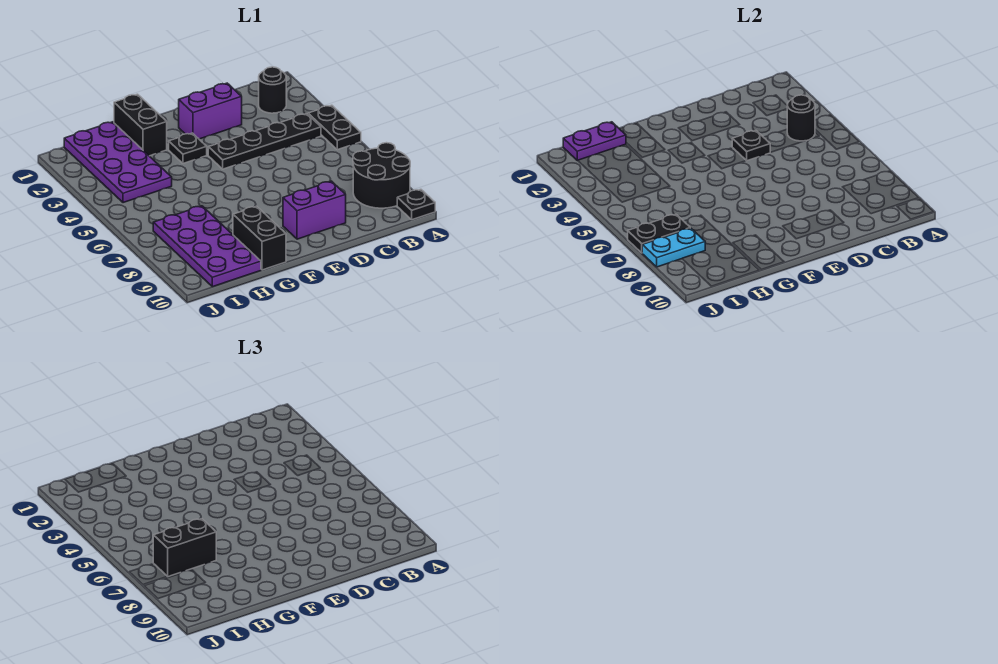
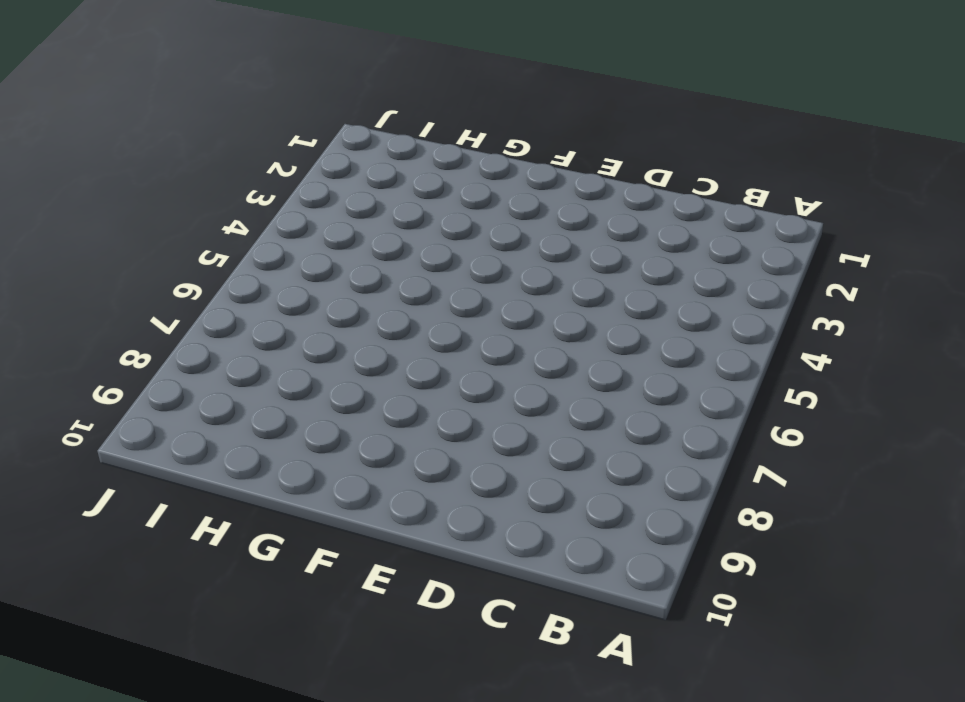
none -> black 1x2 plate [308,105,361,150]
none -> black 2x2 round brick [353,143,410,208]
none -> black 1x1 plate [397,189,435,220]

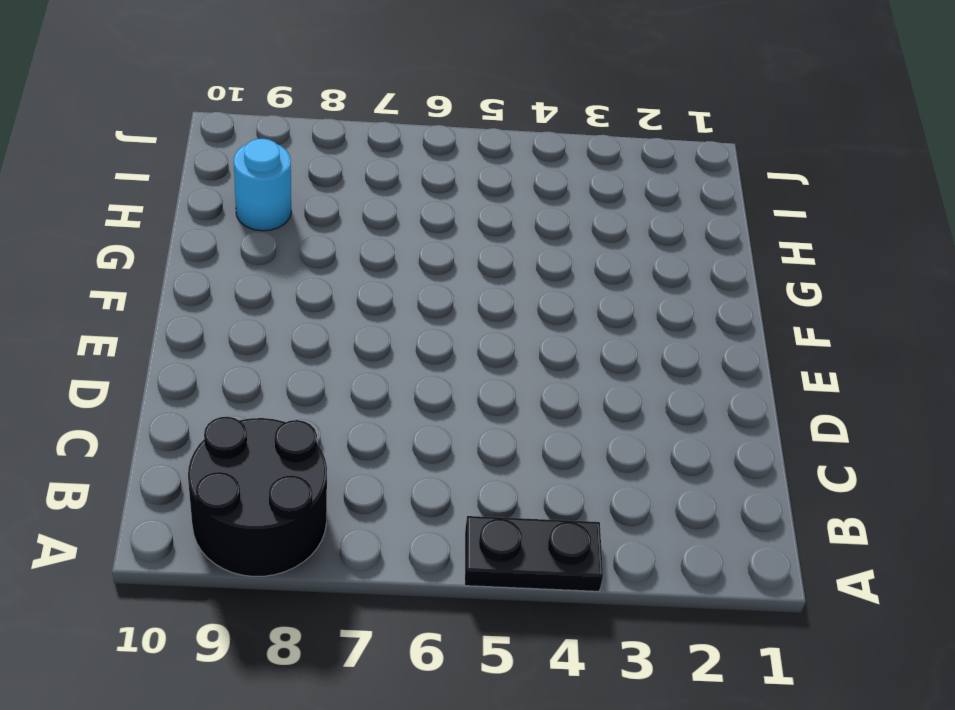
cyan 1x1 round brick [234,139,291,231] -> purple 2x4 plate [153,206,261,287]
none -> black 1x1 plate [397,189,435,220]
none -> black 1x1 round brick [259,67,286,113]
none -> black 1x4 plate [208,114,321,169]

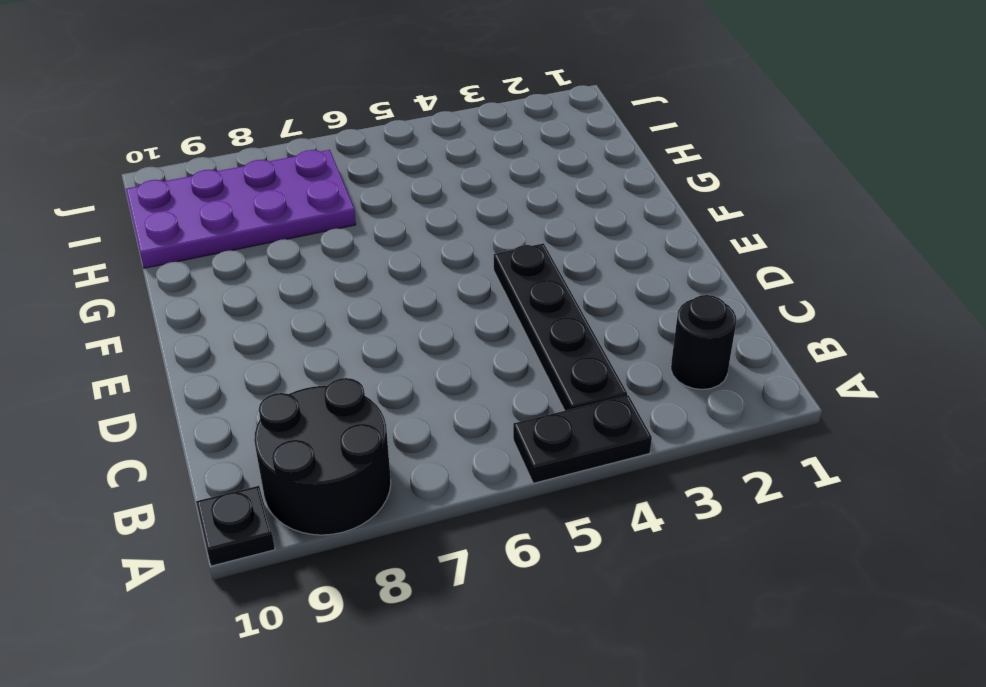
none -> purple 1x2 brick [179,83,242,139]
none -> purple 1x2 brick [283,181,346,239]
none -> black 1x1 plate [169,133,207,163]

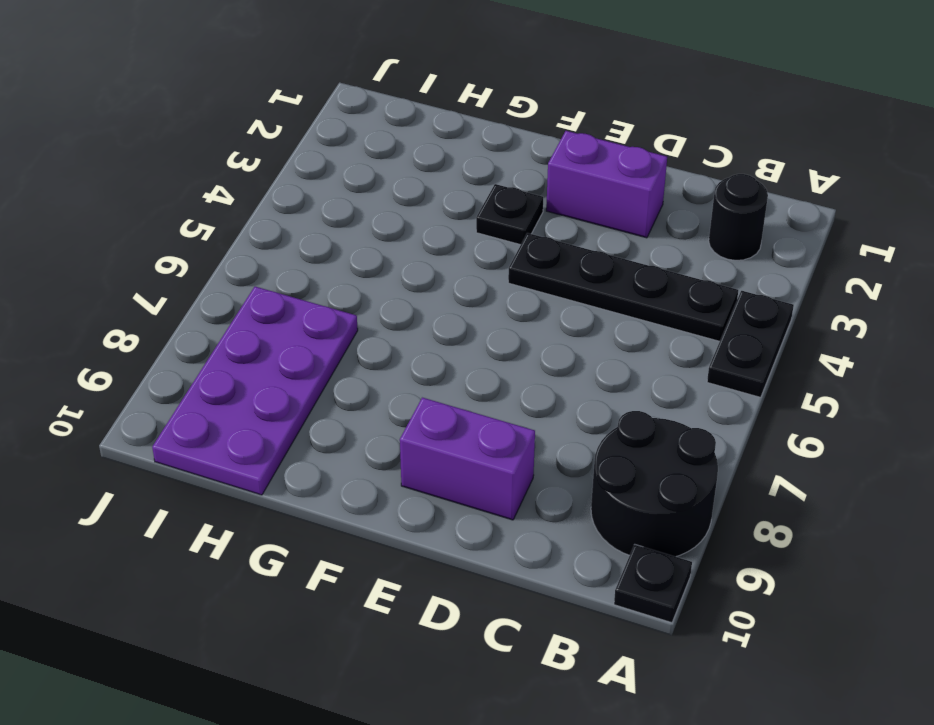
none -> black 1x2 brick [114,94,167,156]
none -> black 1x2 brick [233,206,286,270]
none -> purple 2x4 plate [64,122,172,203]

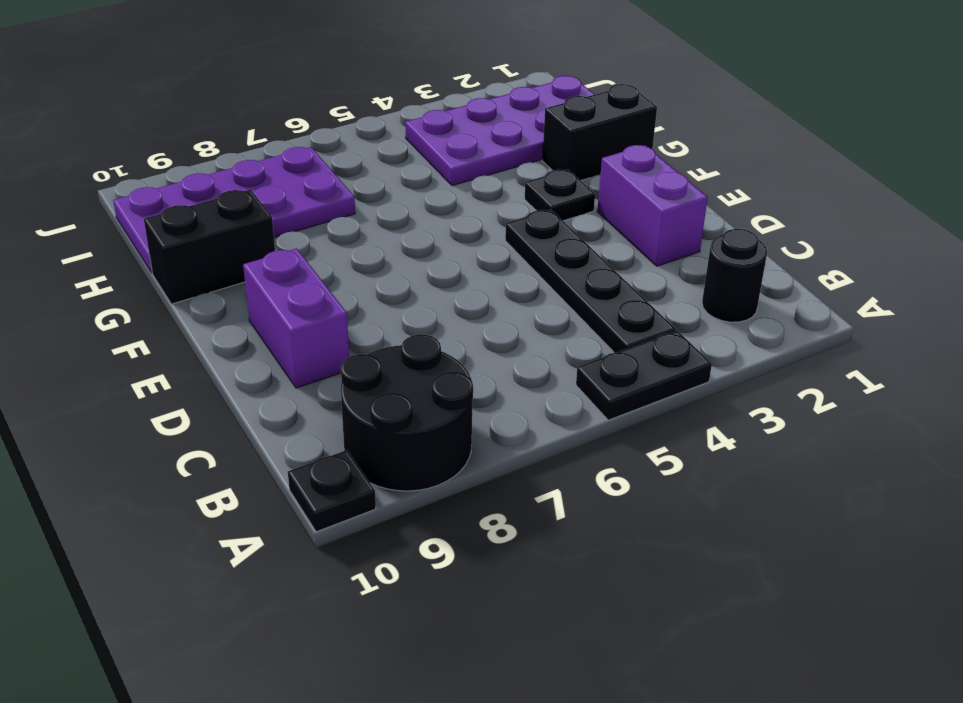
none -> black 1x1 round brick [787,95,815,141]
none -> black 1x1 plate [732,131,770,161]
none -> purple 1x2 plate [563,122,626,161]

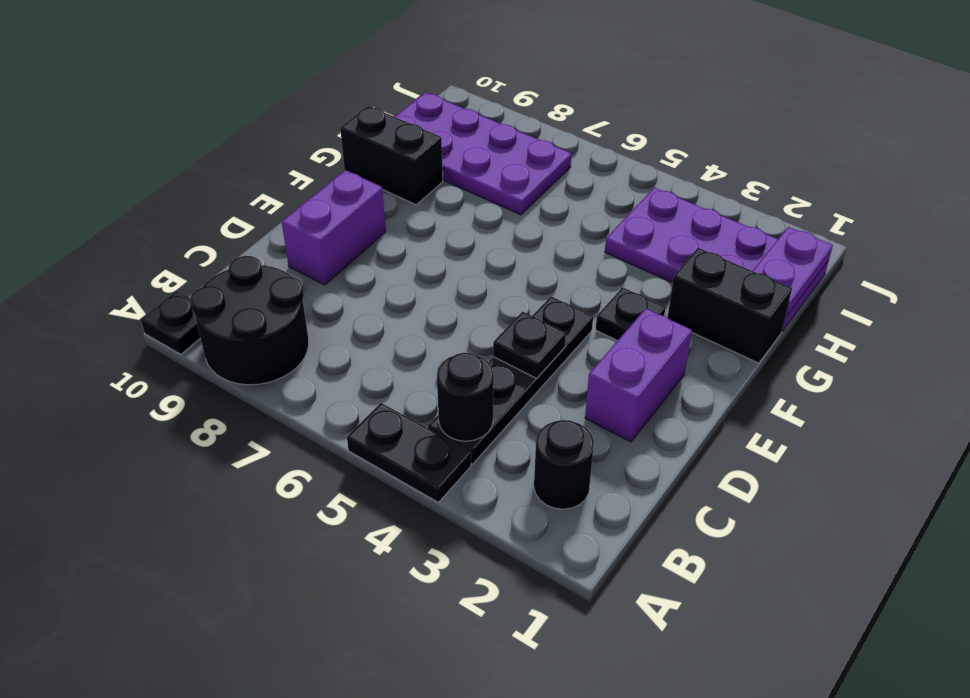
none -> black 1x2 plate [628,214,690,253]
none -> cyan 1x2 plate [642,228,705,267]
none -> black 1x2 brick [153,519,216,577]

